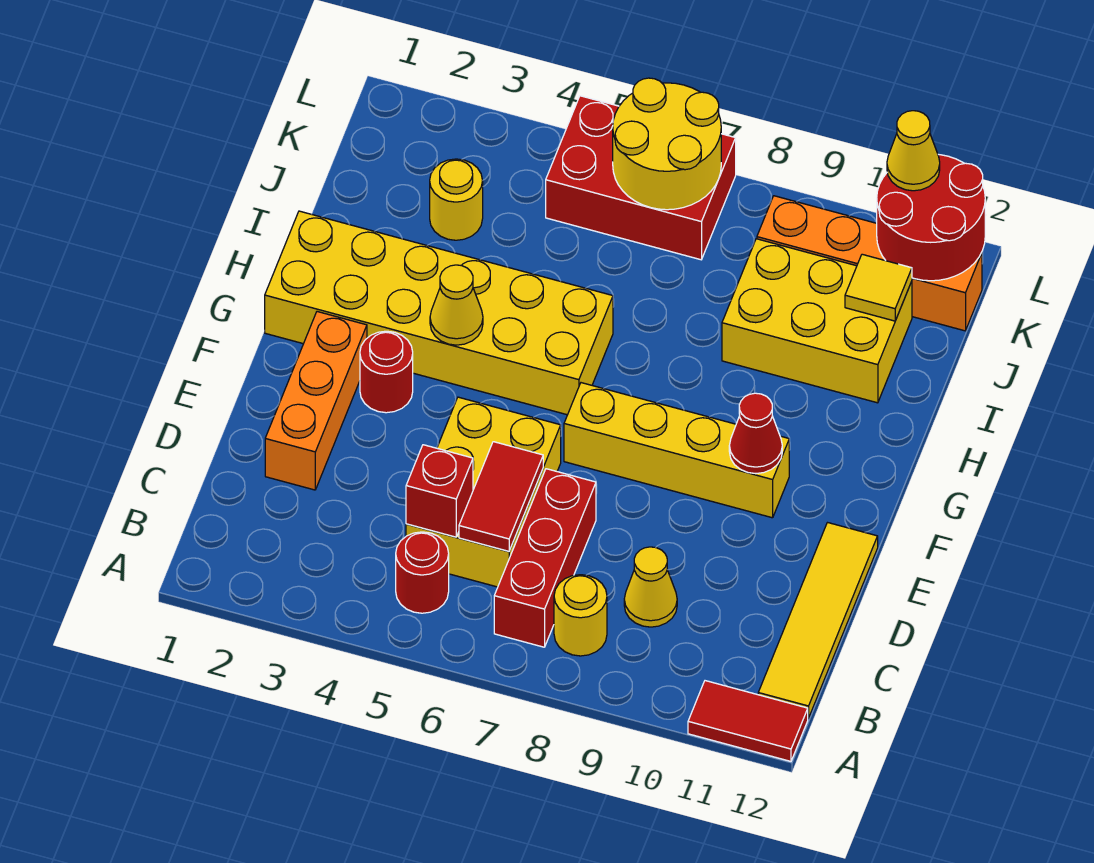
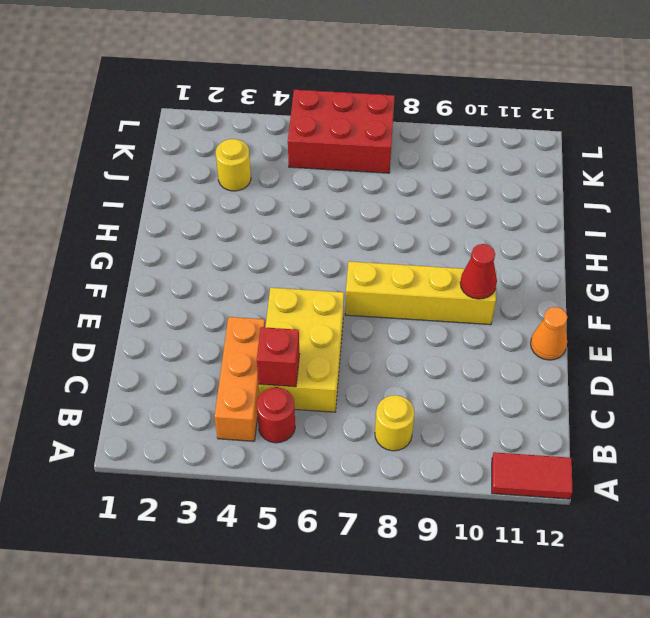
orange 1x3 brick [214,317,265,441] -> orange 1x3 brick moved to [265,312,367,490]
orange 1x1 cone [531,307,568,360] -> yellow 1x4 tile [758,523,878,718]
none -> red 1x3 brick [494,469,596,647]
none -> yellow 1x1 cone [624,547,677,627]
none -> red 1x1 round brick [360,331,413,413]

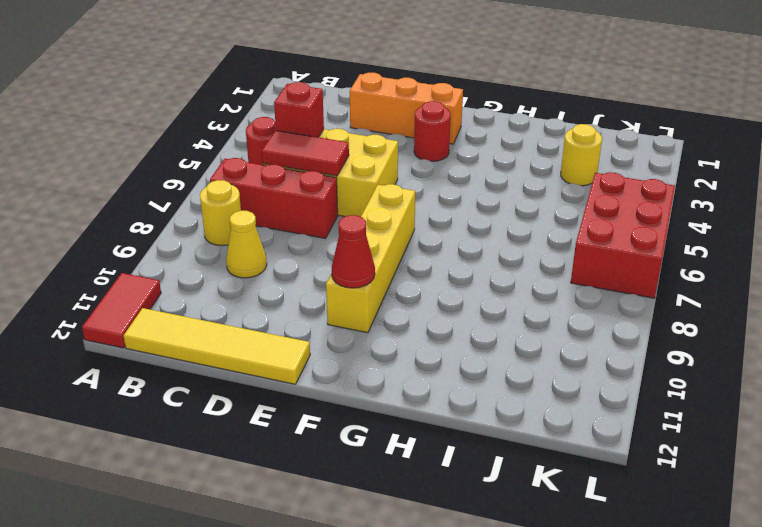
none -> yellow 2x6 brick [265,211,613,415]
none -> yellow 2x3 brick [722,239,912,403]
none -> orange 1x4 brick [757,196,982,331]

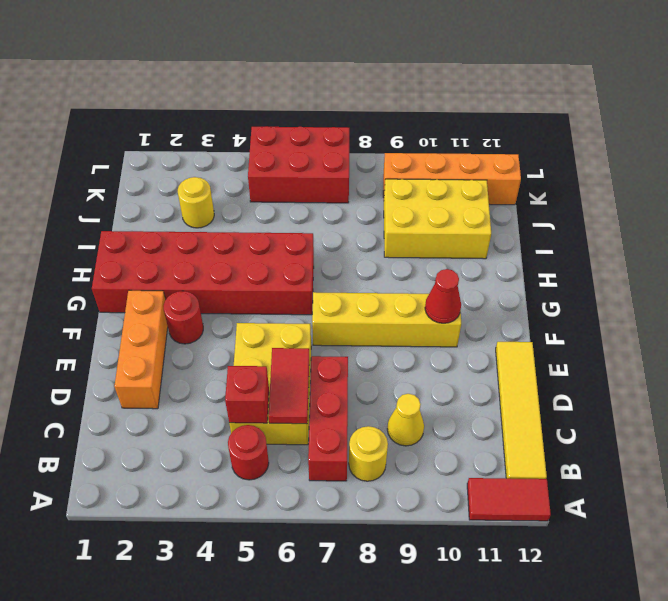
red 2x6 brick [92,231,314,315] -> yellow 2x6 brick [265,211,613,415]
none -> yellow 1x1 cone [430,265,483,345]
none -> yellow 1x1 tile [845,254,912,321]
none -> yellow 2x2 round brick [613,78,721,210]

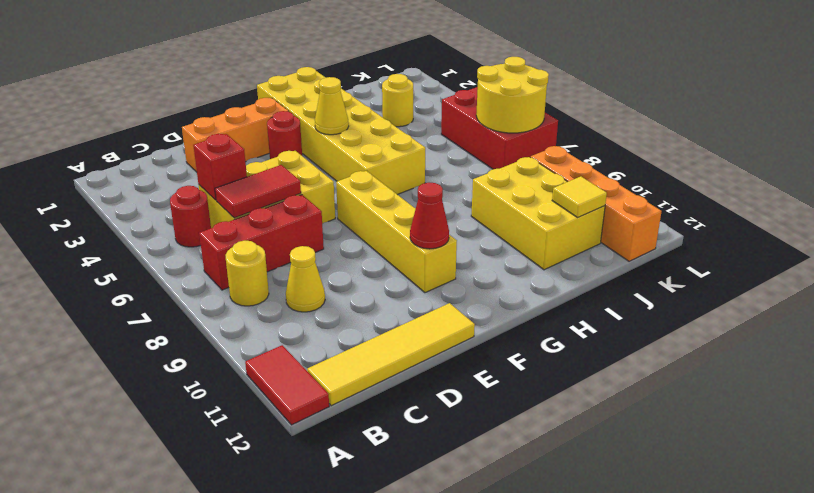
none -> red 2x2 round brick [877,154,985,281]
none -> yellow 1x1 cone [887,111,940,191]

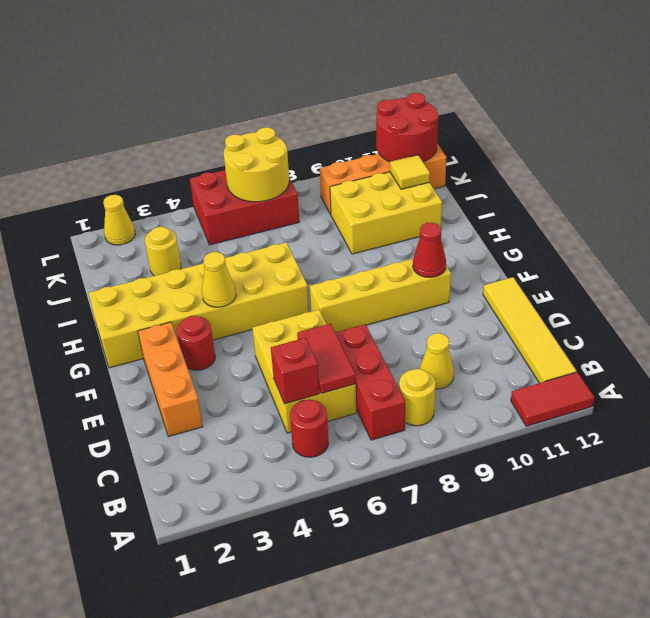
yellow 1x1 cone [103,195,135,245] -> yellow 1x1 cone moved to [887,111,940,191]

